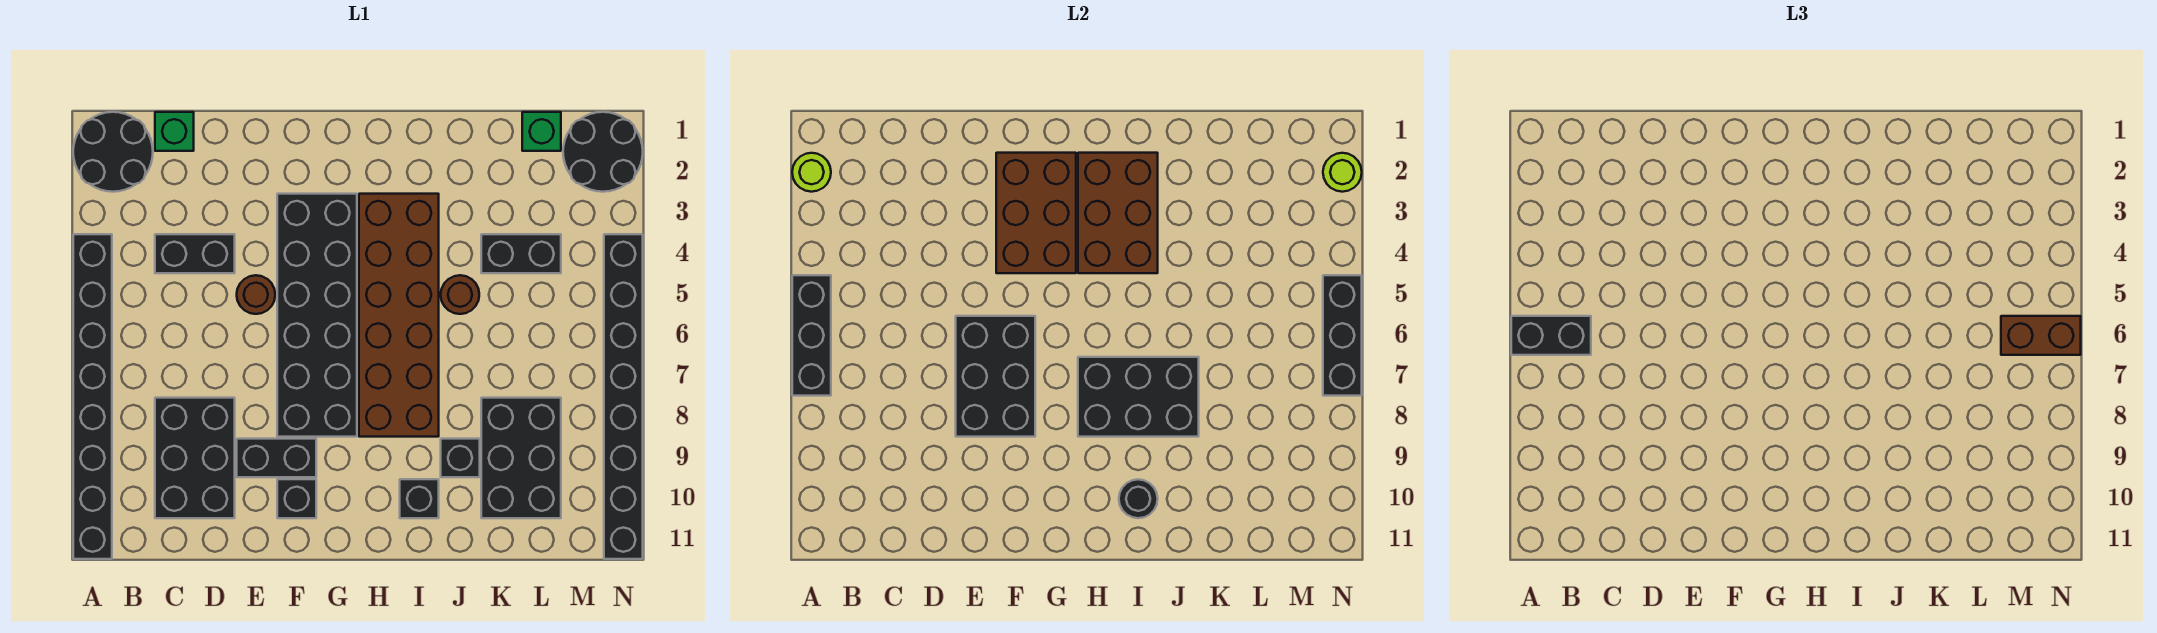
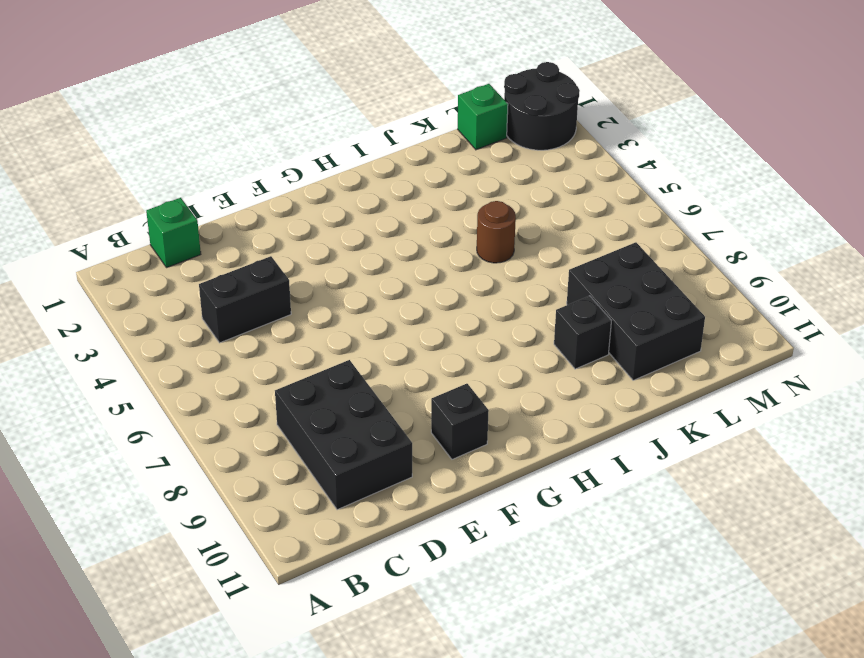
none -> black 2x2 round brick [73,112,153,192]
none -> black 1x8 brick [73,234,112,559]
none -> brown 1x1 round brick [237,275,275,314]

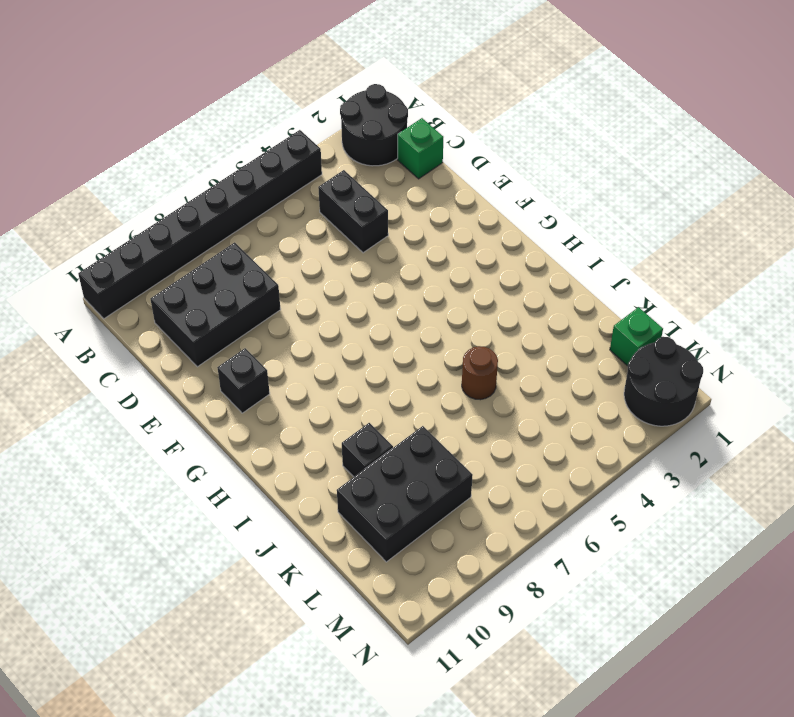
none -> brown 1x1 round brick [237,275,275,314]
none -> black 1x2 brick [237,439,316,477]
none -> black 2x6 brick [277,194,357,437]

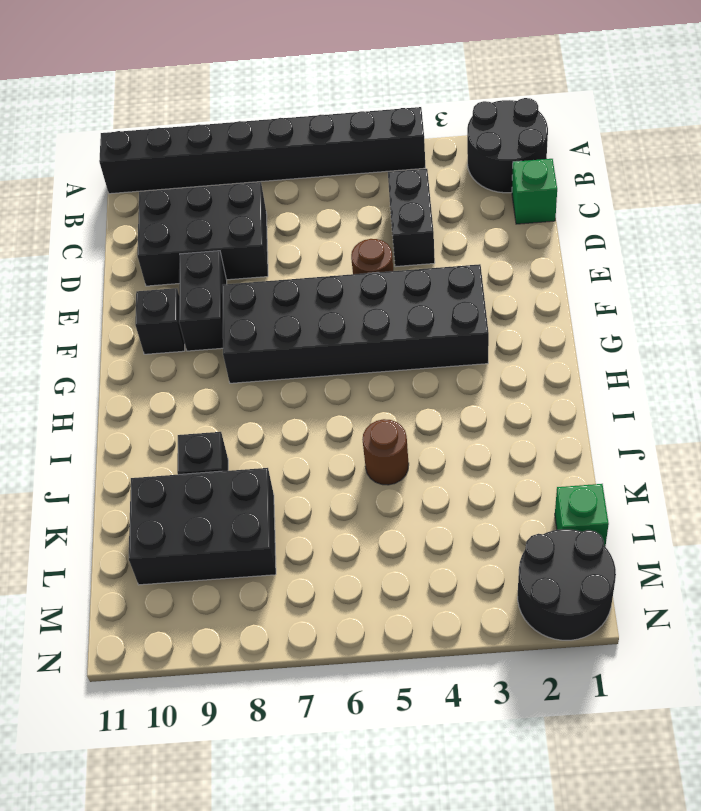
none -> brown 2x6 brick [359,194,439,437]
none -> black 1x1 brick [400,479,439,518]
none -> black 1x2 brick [481,234,561,273]

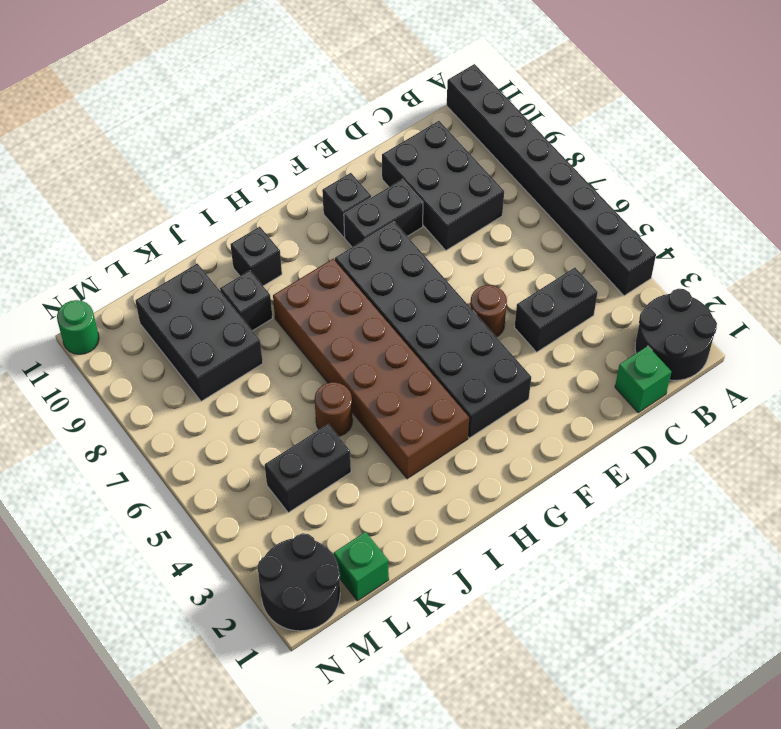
green 1x1 round brick [57,300,99,354] -> black 1x8 brick [604,234,643,559]
none -> lime 1x1 round brick [792,153,831,192]
none -> black 1x3 brick [792,275,831,396]
none -> black 2x3 brick [956,316,1035,437]

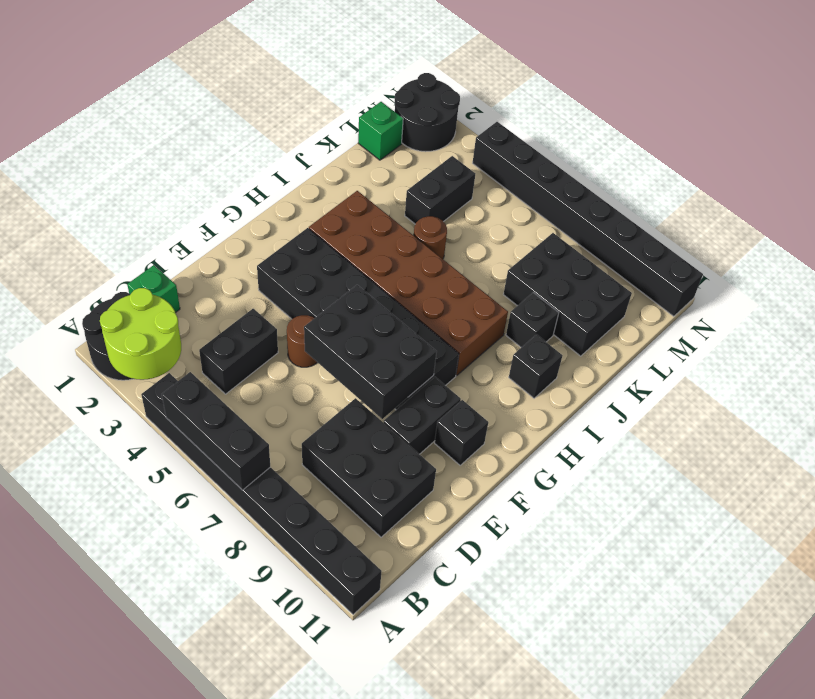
lime 2x2 round brick [100,288,181,380] -> lime 1x1 round brick [792,153,831,192]
none -> brown 2x3 brick [996,153,1076,273]
none -> brown 2x3 brick [1078,153,1158,273]
none -> black 2x3 brick [1078,357,1199,437]

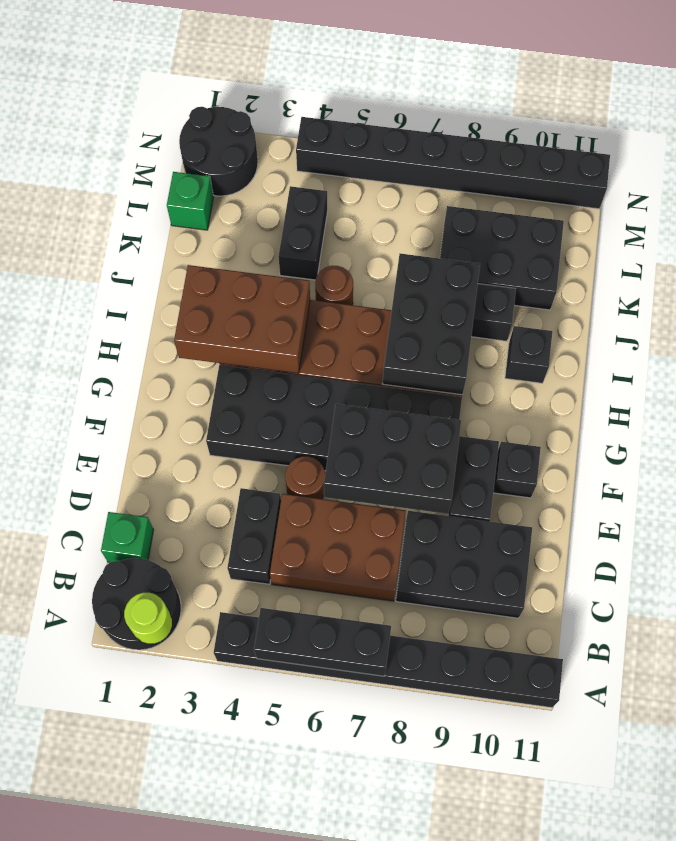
brown 2x3 brick [270,494,406,601] -> brown 2x3 brick moved to [996,153,1076,273]
none -> black 1x1 round brick [1119,479,1158,518]
none -> lime 1x1 round brick [1323,153,1362,192]
none -> black 1x3 brick [1323,275,1362,396]

